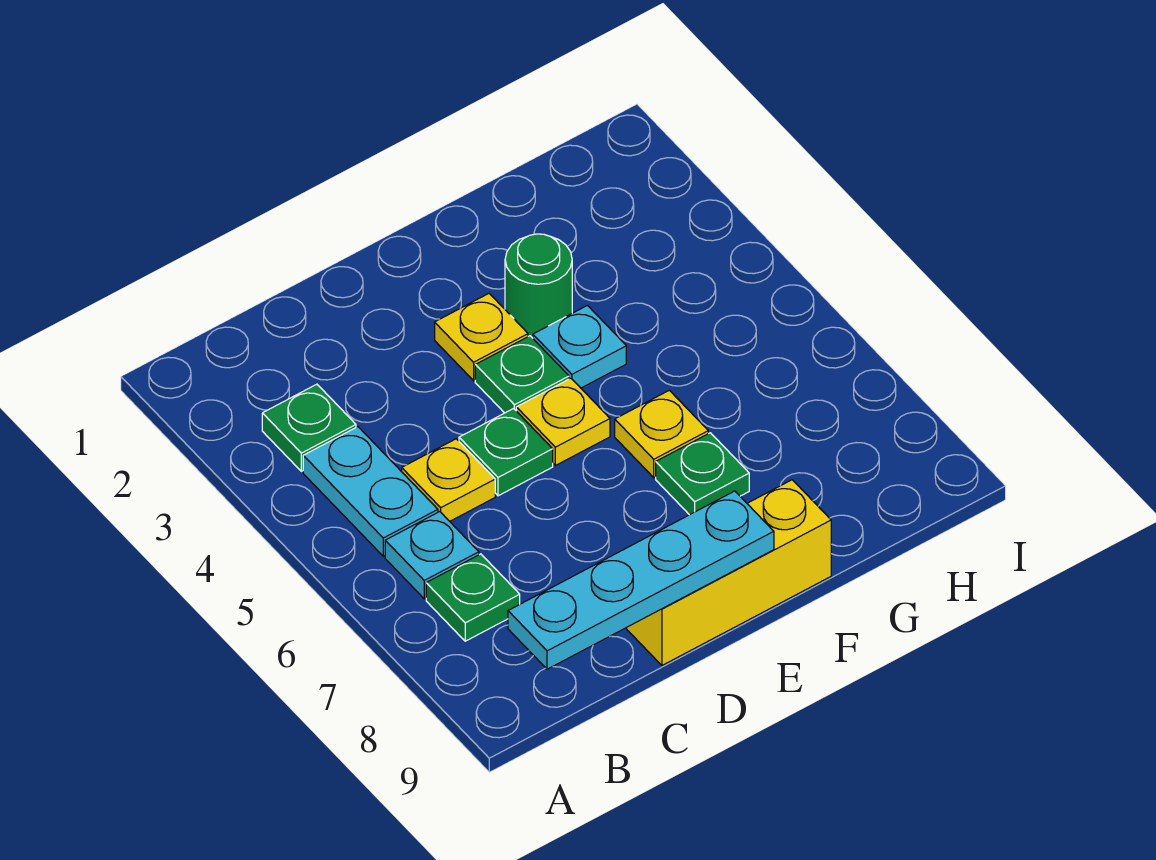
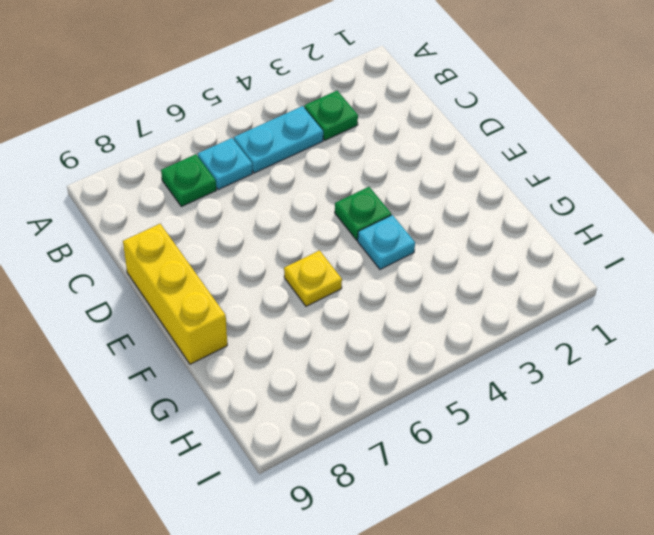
none -> yellow 1x1 plate [402,439,495,521]
none -> green 1x1 plate [459,409,553,496]
none -> yellow 1x1 plate [435,294,528,380]

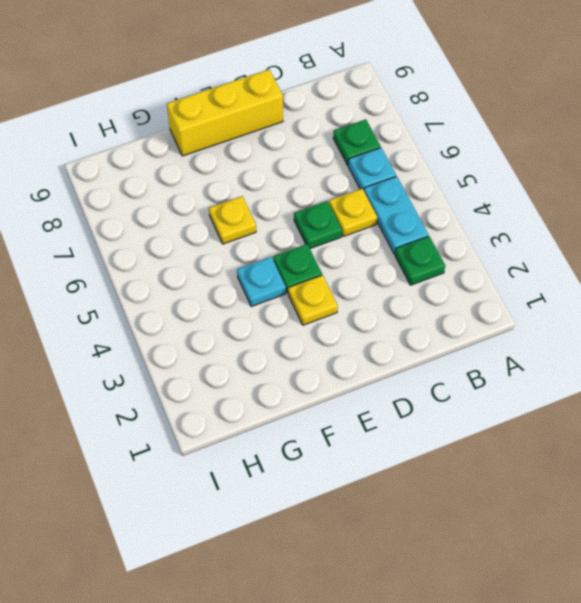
none -> yellow 1x1 plate [516,378,610,465]
none -> green 1x1 round brick [505,234,572,338]
none -> green 1x1 plate [656,433,749,515]

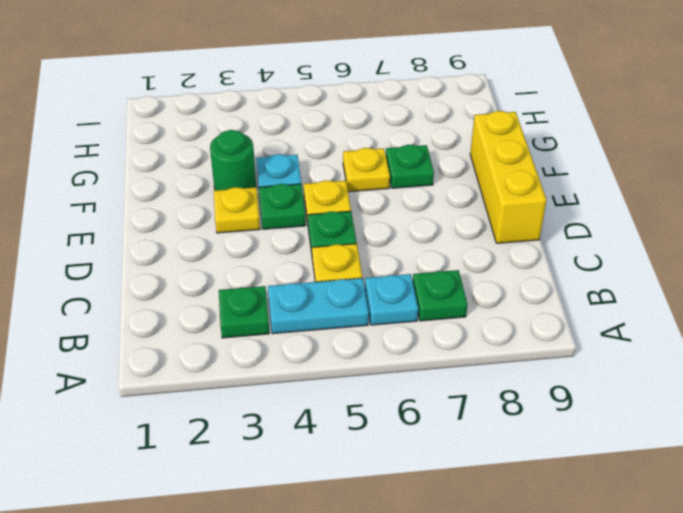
none -> cyan 1x4 plate [508,491,774,669]

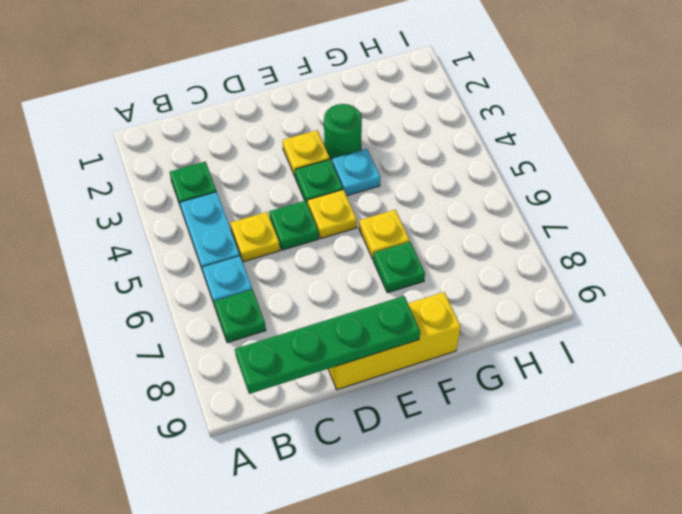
green 1x4 plate [235,296,420,394] -> cyan 1x4 plate [508,491,774,669]

